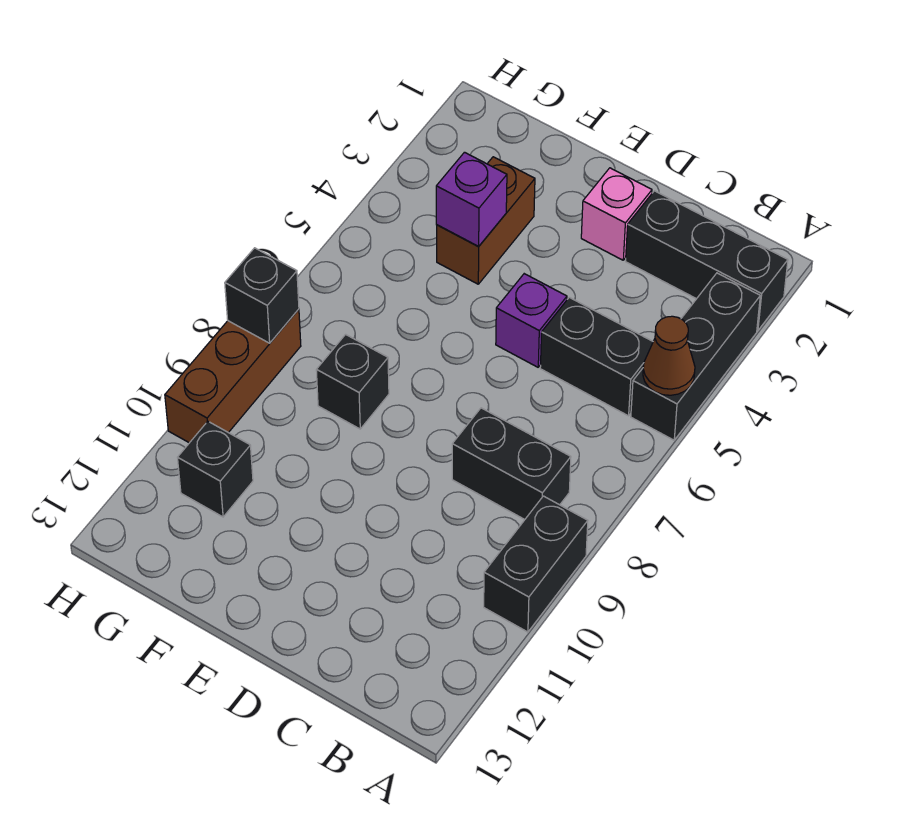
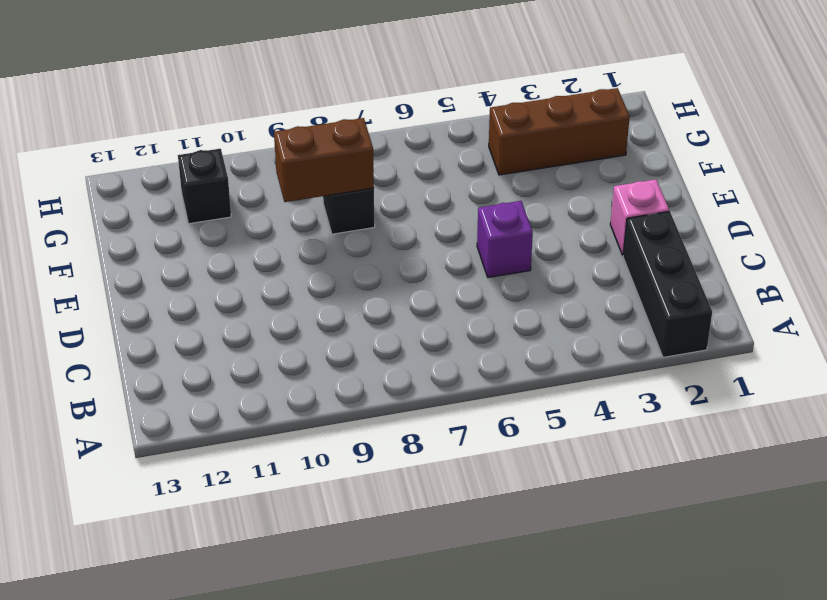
brown 1x2 brick [274,118,374,202] -> brown 1x2 brick moved to [437,157,535,284]
brown 1x3 brick [489,88,630,175] -> brown 1x3 brick moved to [165,309,301,443]
none -> black 1x3 brick [631,273,760,440]
none -> black 1x2 brick [484,496,588,632]
none -> black 1x2 brick [540,297,653,416]

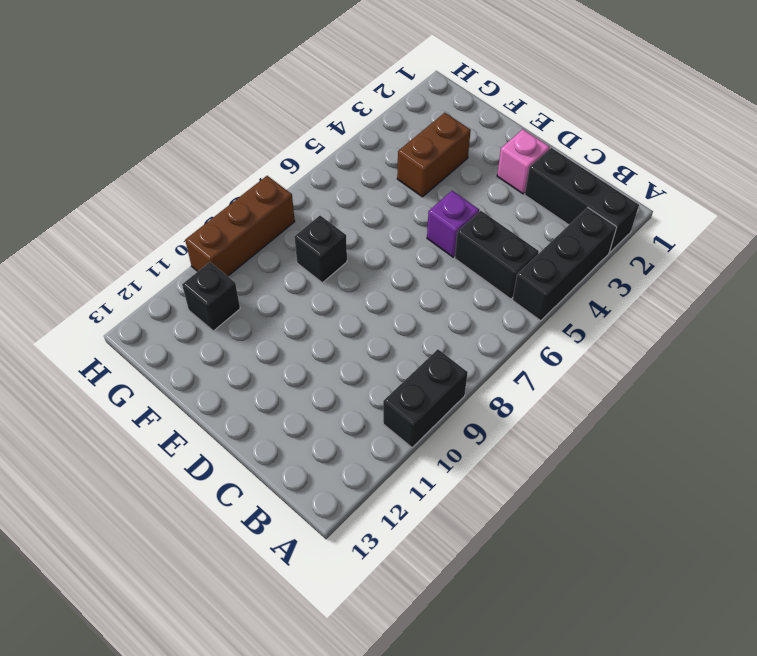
none -> black 1x2 brick [452,408,571,520]
none -> brown 1x1 cone [643,316,695,395]
none -> purple 1x1 brick [436,152,507,246]

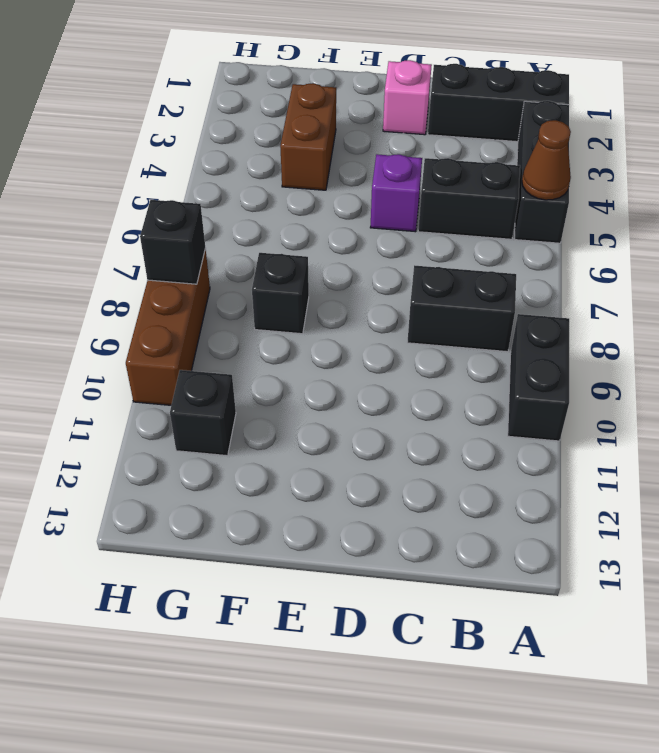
none -> purple 1x1 brick [436,152,507,246]

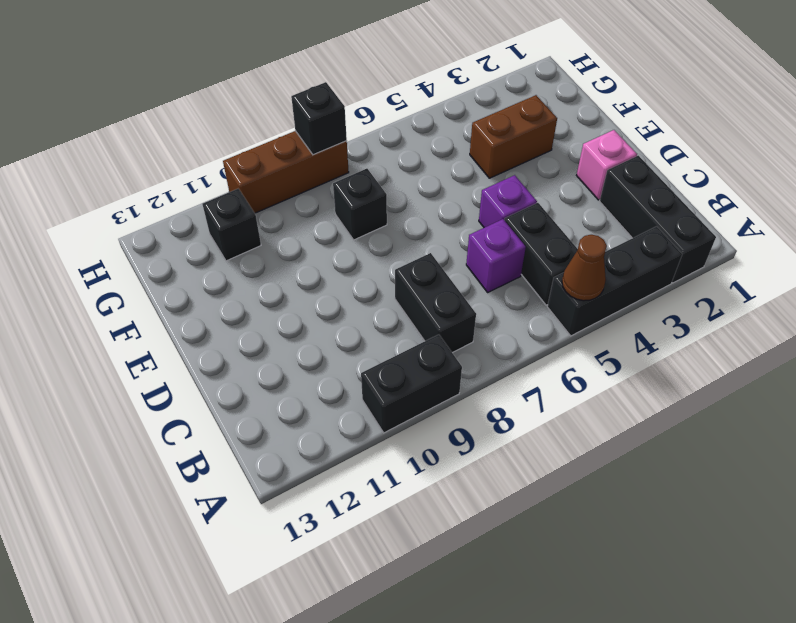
purple 1x1 brick [466,219,526,292] -> purple 1x1 brick moved to [436,152,507,246]

